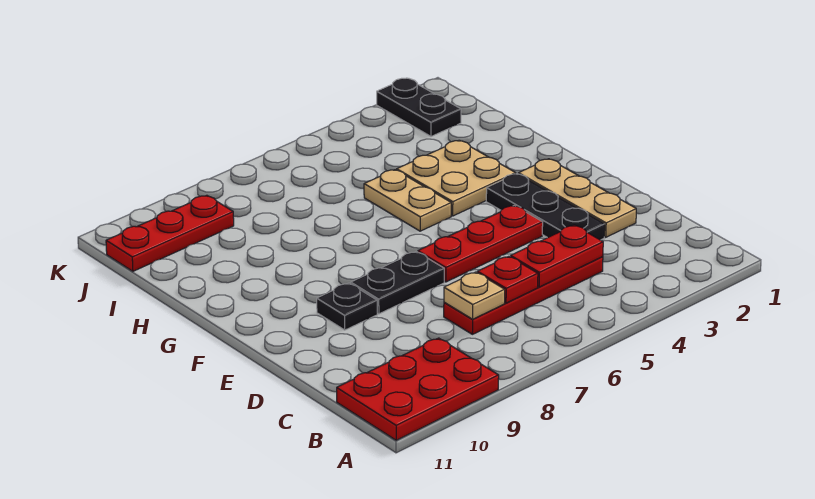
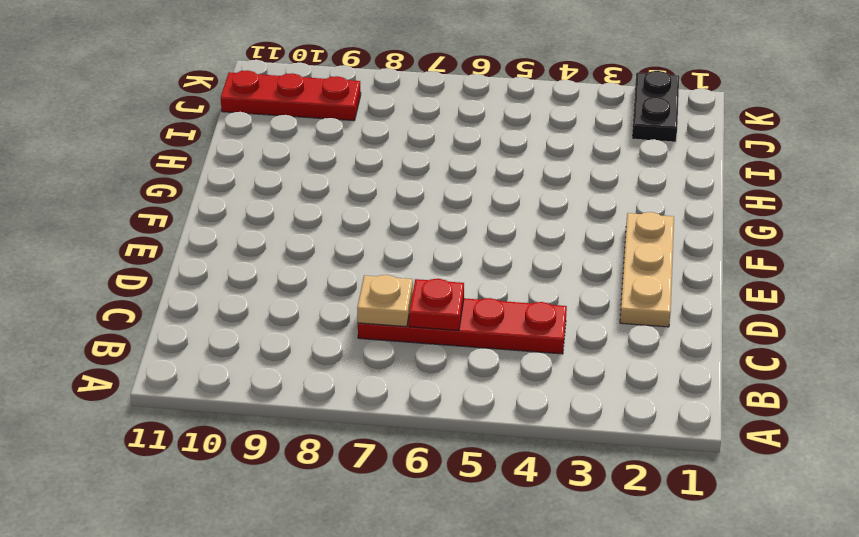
none -> red 2x3 plate [337,338,499,440]
none -> black 1x3 plate [486,174,605,240]
none -> red 1x3 plate [418,205,543,282]

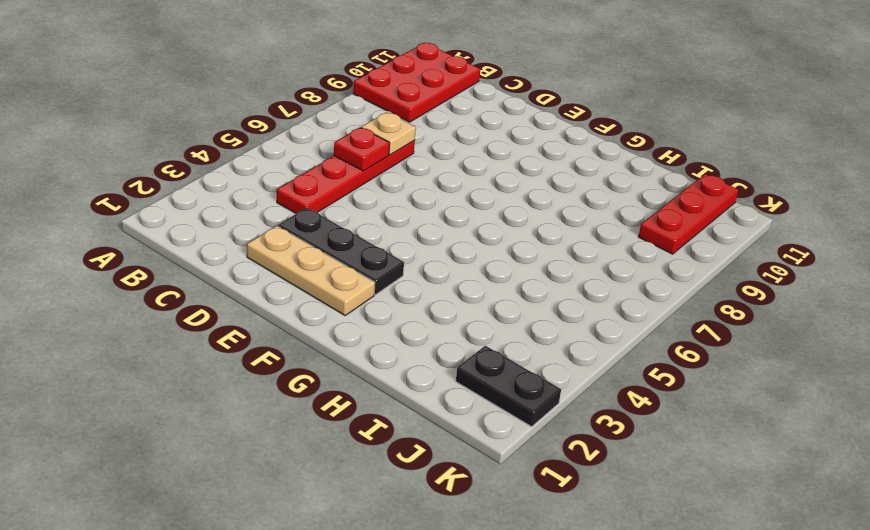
none -> red 1x3 plate [418,205,543,282]
none -> black 1x2 plate [351,252,444,314]
none -> black 1x1 plate [317,283,377,330]

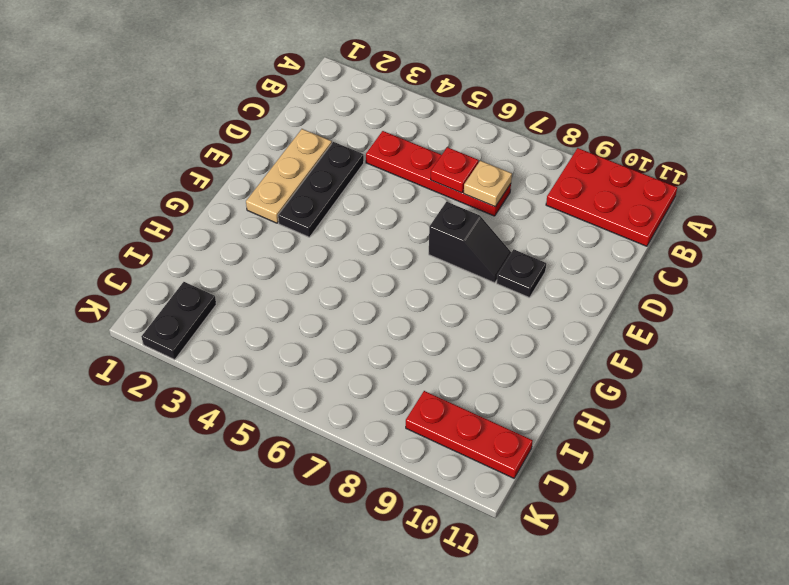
black 1x2 slope [429,202,511,283] -> black 1x2 plate [351,252,444,314]
none -> red 1x3 plate [418,205,543,282]
none -> tan 2x2 plate [397,140,516,216]
none -> tan 1x2 plate [364,170,451,231]

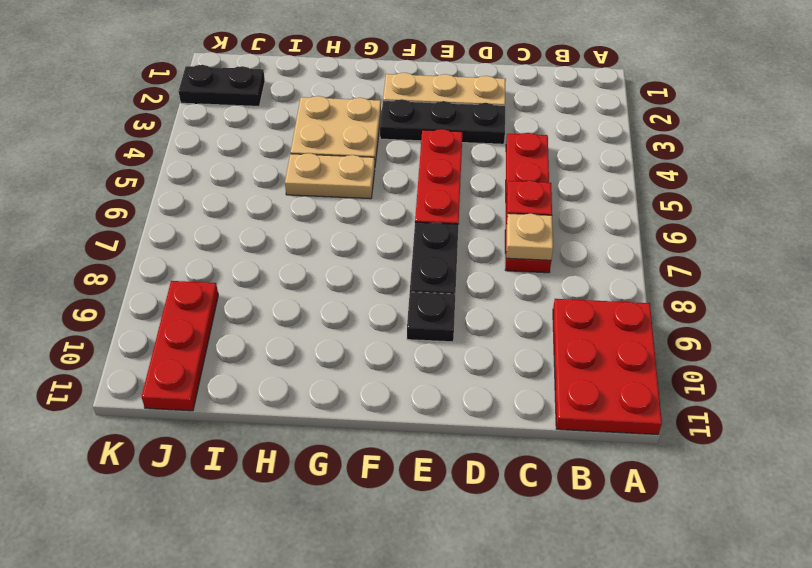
none -> red 1x2 plate [511,225,603,287]

